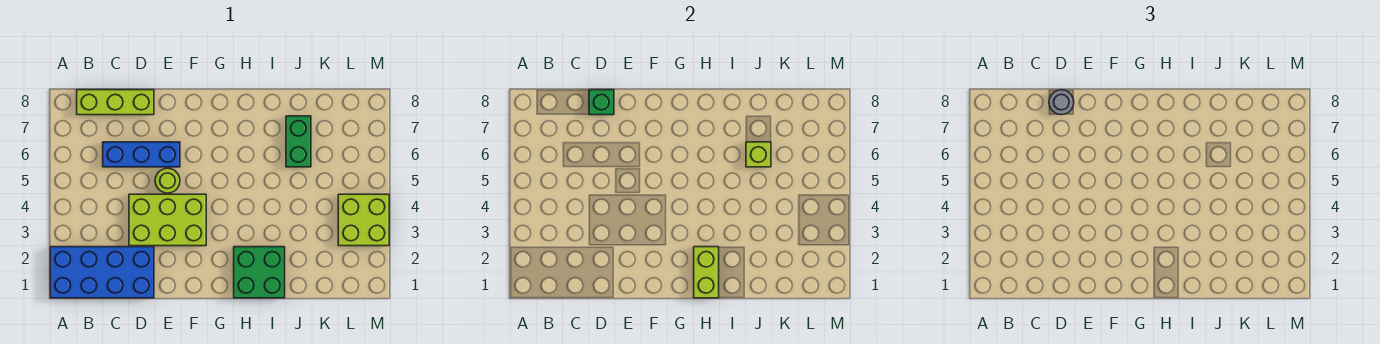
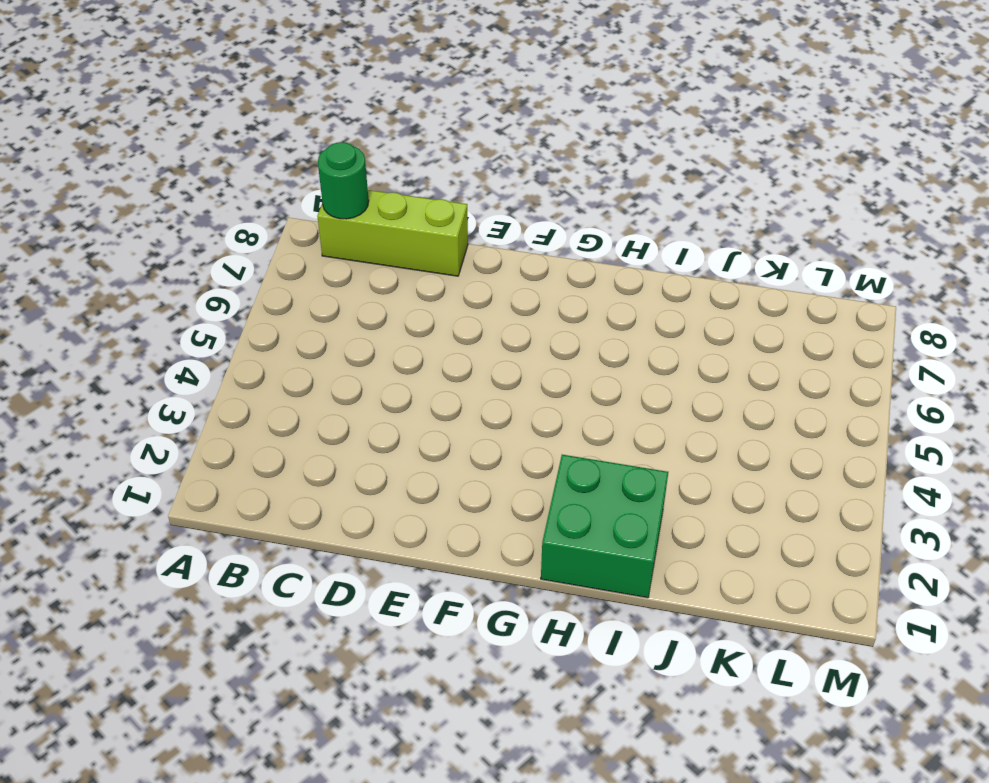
green 1x1 round brick [318,142,369,219] -> none
none -> blue 2x4 brick [50,247,154,298]
none -> blue 1x3 brick [103,142,180,167]
none -> lime 2x3 brick [129,194,206,246]

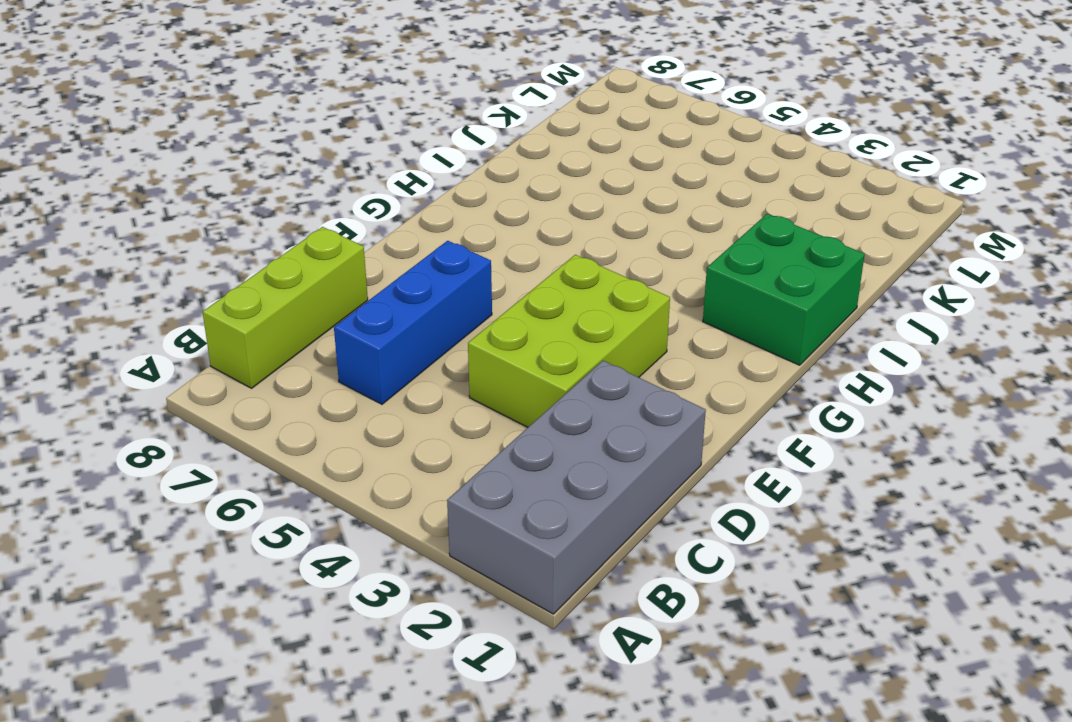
grey 2x4 brick [447,361,706,614] -> blue 2x4 brick [50,247,154,298]
none -> lime 1x1 round brick [155,168,180,193]
none -> green 1x2 brick [286,116,311,167]
none -> lime 2x2 brick [338,194,389,246]

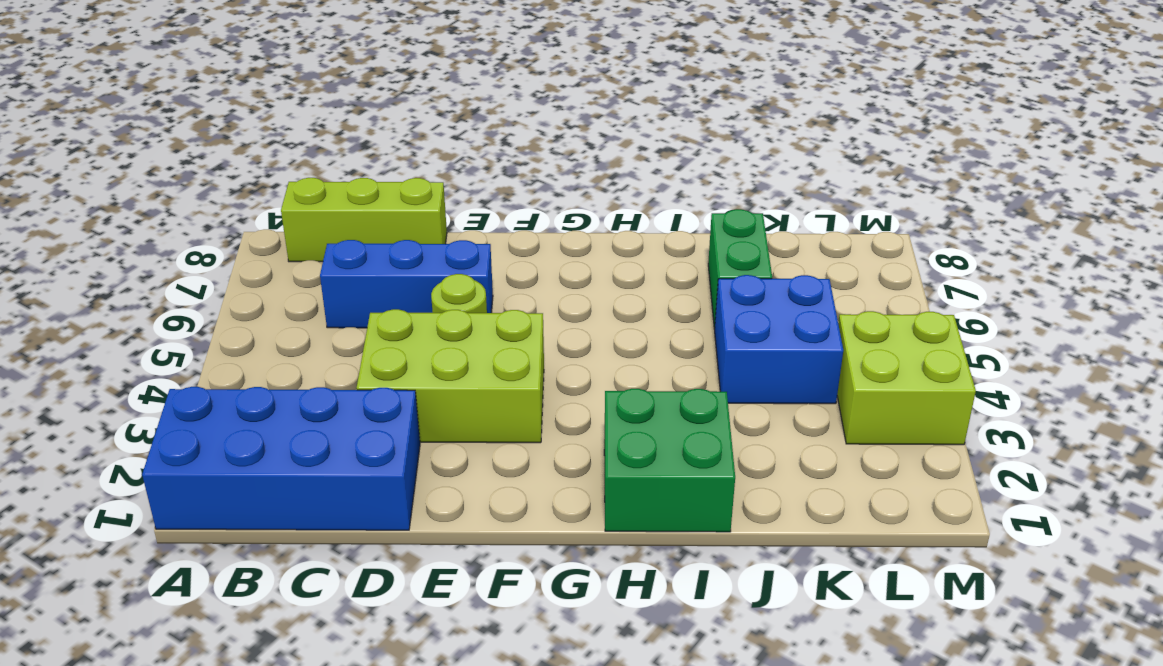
blue 2x2 brick [715,275,843,404] -> none
none -> green 1x1 brick [589,90,614,115]
none -> lime 1x2 brick [694,247,719,298]
none -> lime 1x1 brick [746,142,771,167]

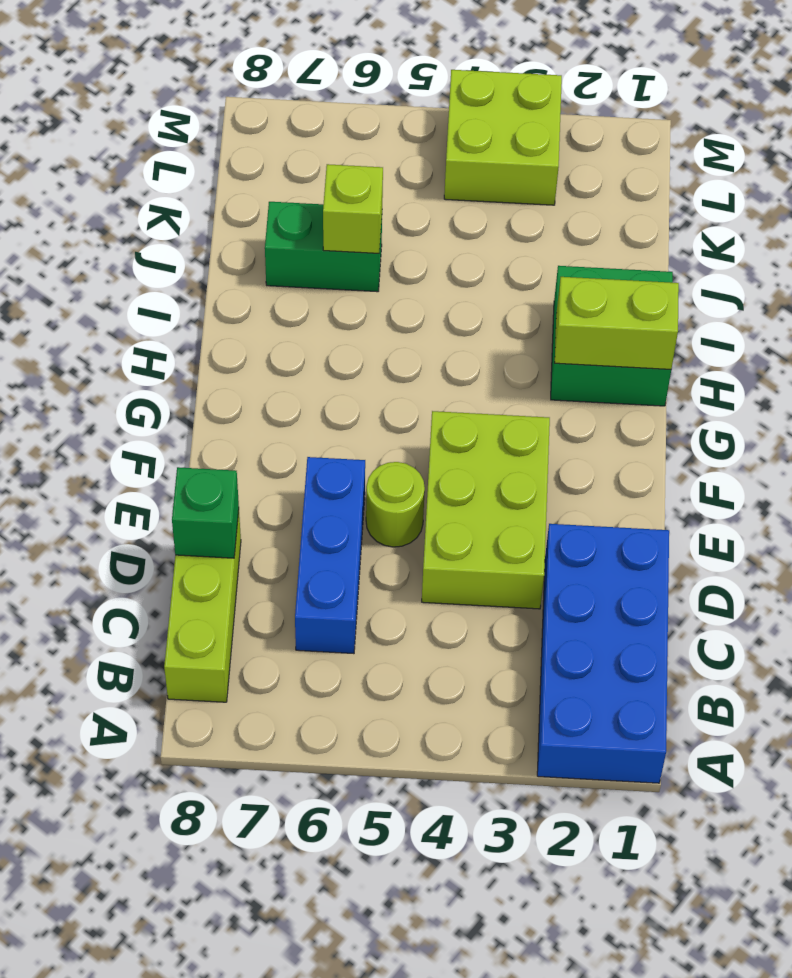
none -> grey 1x1 round brick [1049,90,1074,115]

